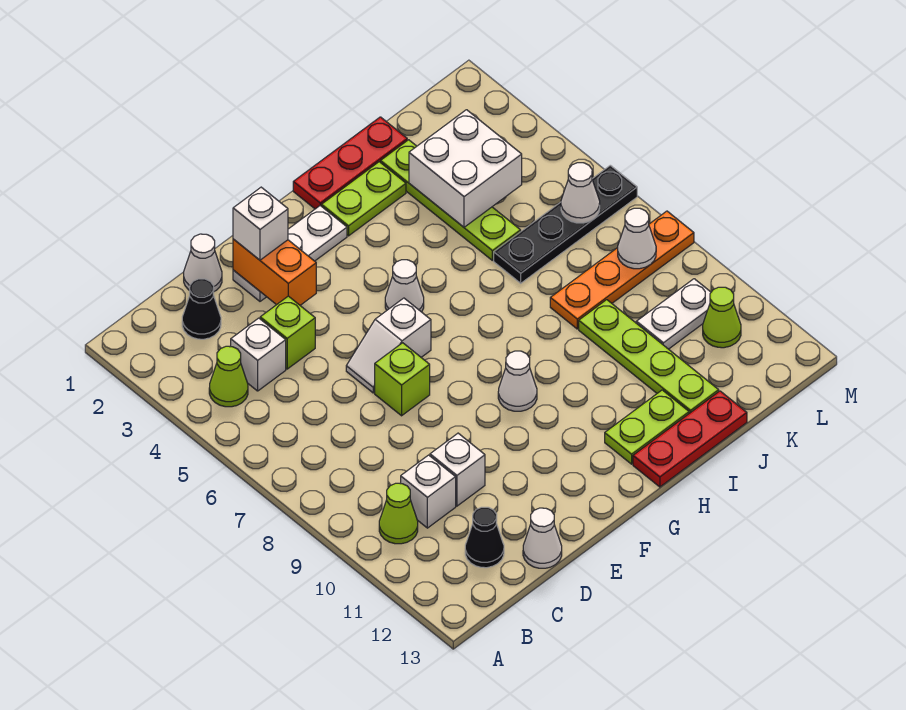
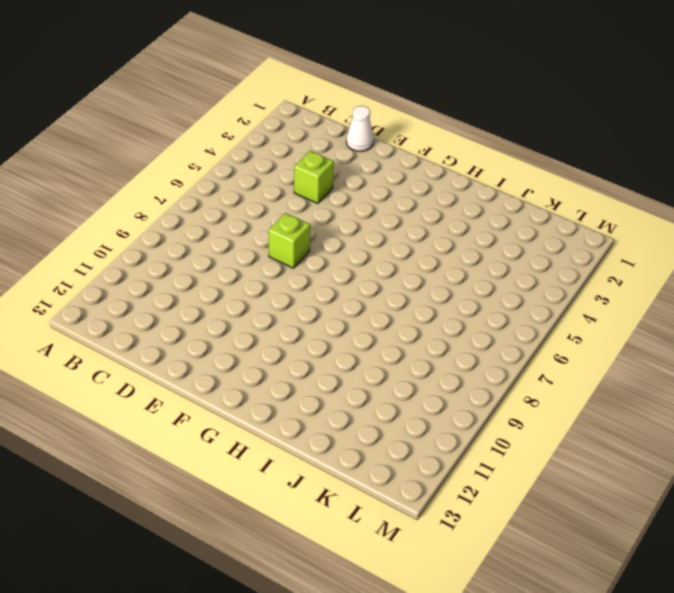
none -> lime 1x1 cone [209,346,248,407]
none -> lime 1x1 cone [379,483,418,544]
none -> black 1x1 cone [182,279,221,339]
none -> white 1x1 brick [231,318,286,391]

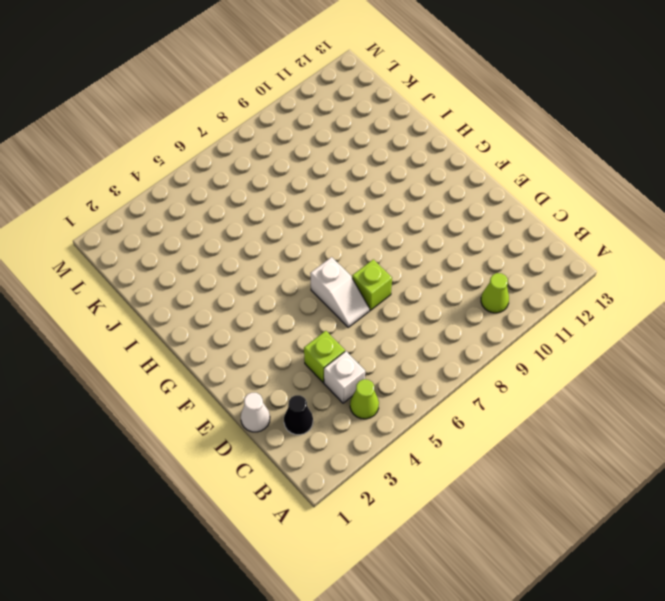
none -> white 1x1 brick [401,455,456,528]
none -> black 1x1 cone [465,507,504,568]
none -> white 1x1 brick [430,433,485,506]
none -> white 1x1 cone [523,508,562,568]

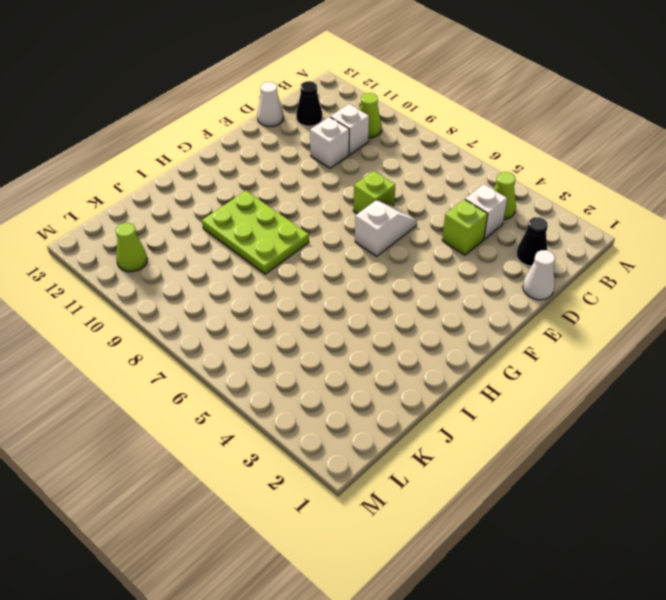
lime 2x3 plate [202,191,309,274] -> none
none -> white 1x3 plate [233,206,347,301]
none -> white 1x1 cone [385,260,424,312]
none -> white 1x1 cone [498,351,537,411]
none -> red 1x3 plate [293,117,407,209]

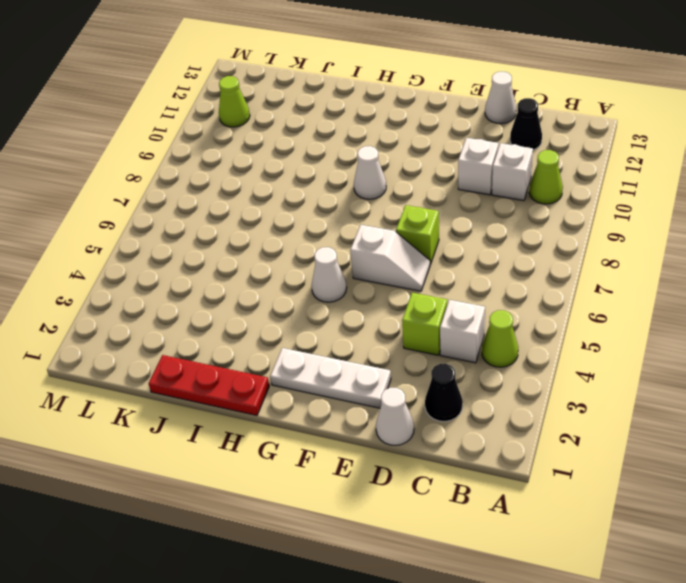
none -> lime 1x2 plate [322,162,406,236]
none -> lime 1x2 plate [605,390,689,464]
none -> red 1x3 plate [633,391,747,487]
none -> lime 1x4 plate [381,140,521,260]

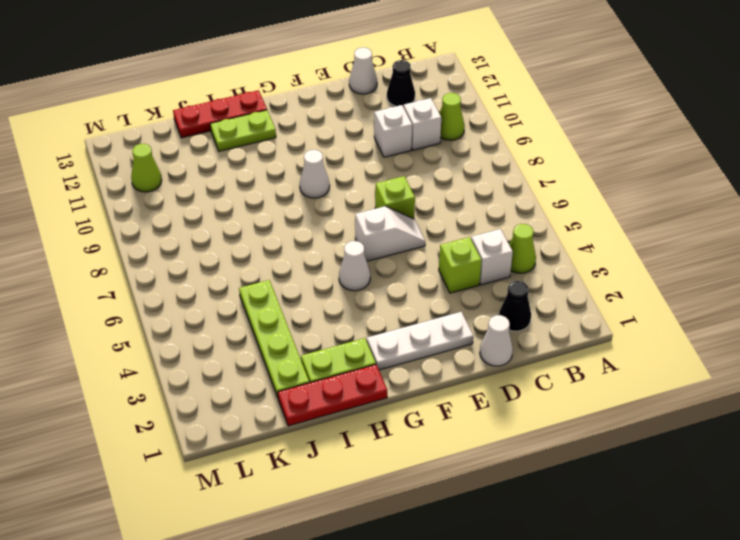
none -> black 1x4 plate [494,165,637,283]
none -> orange 1x4 plate [550,211,694,329]
none -> lime 1x4 plate [579,300,719,413]
none -> white 1x2 plate [636,279,711,349]

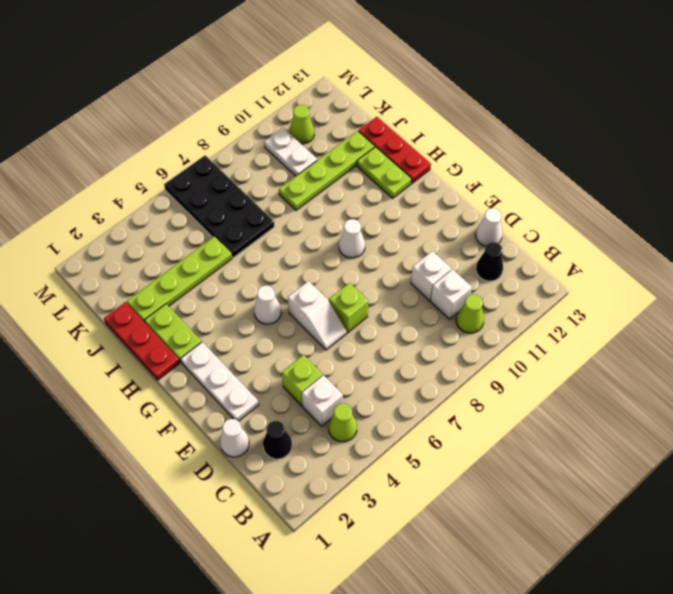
black 2x4 plate [164,155,274,258] -> black 1x4 plate [494,165,637,283]
none -> orange 1x4 plate [550,211,694,329]
none -> orange 1x2 brick [233,239,316,305]
none -> white 2x2 brick [409,110,522,227]
none -> white 1x1 cone [561,163,600,223]

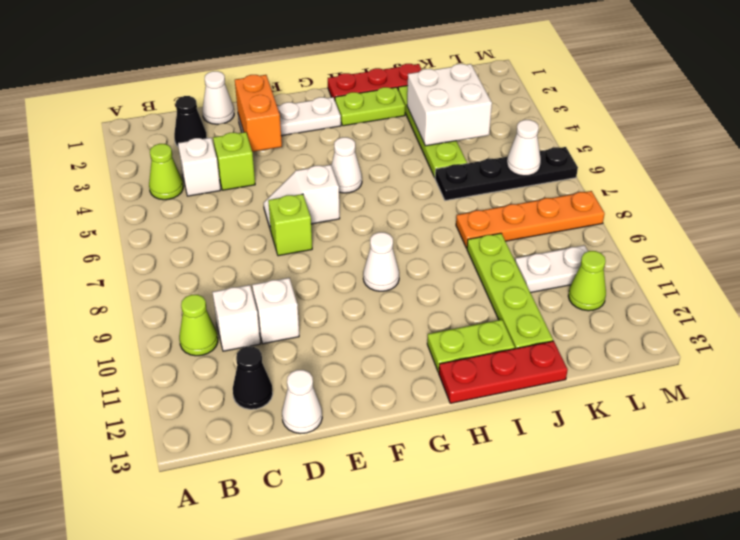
none -> white 1x1 cone [618,208,656,269]
none -> white 1x1 brick [233,187,288,260]

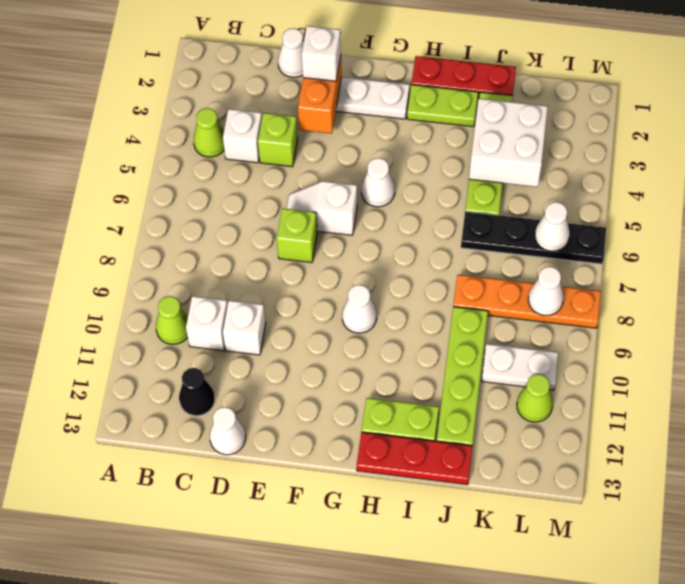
none -> black 1x1 cone [182,279,221,339]

